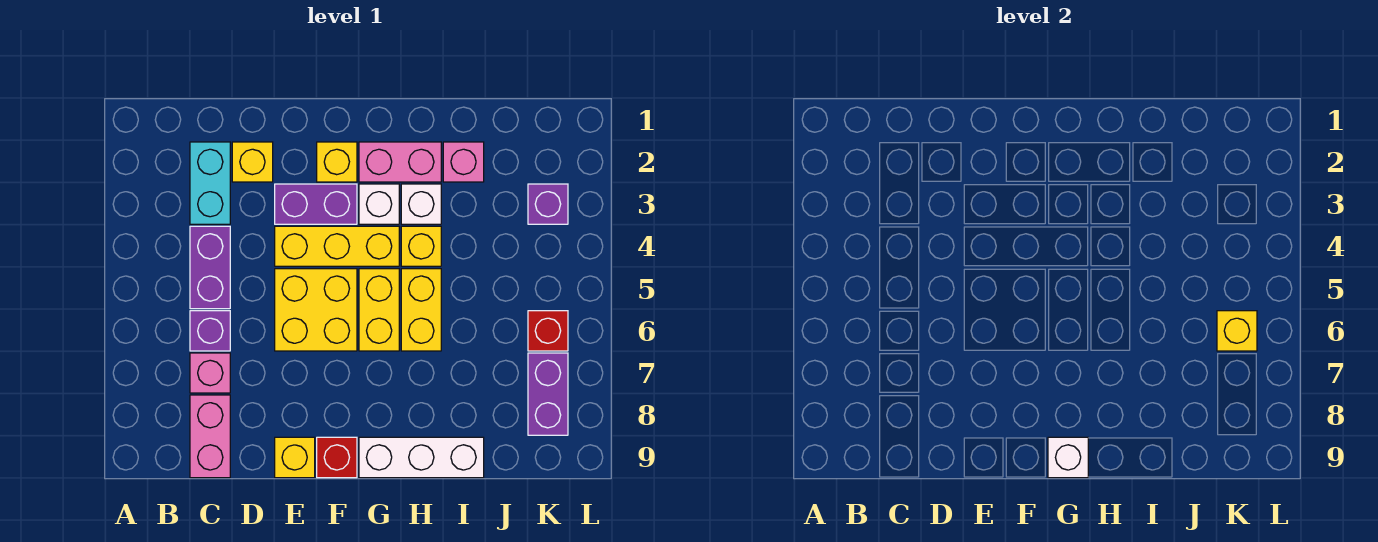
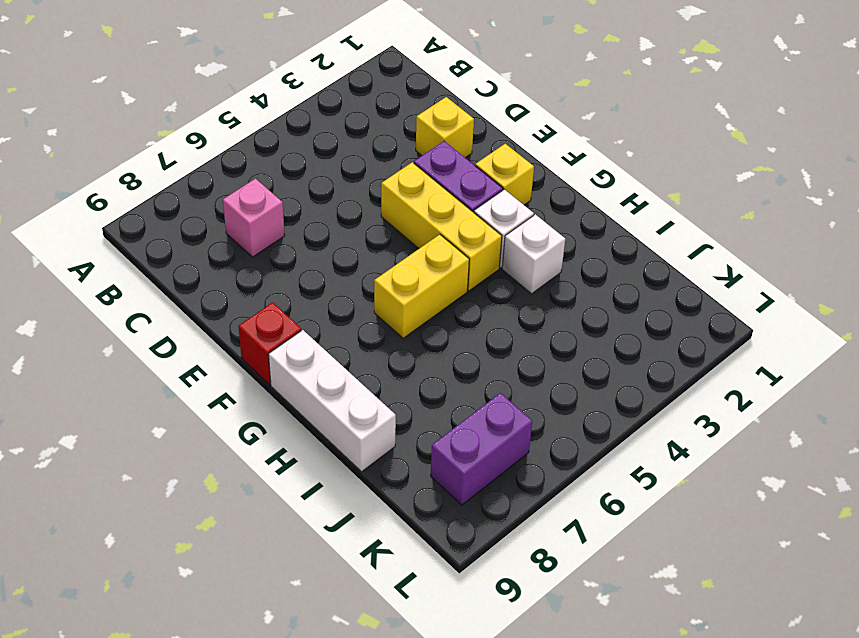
none -> cyan 1x2 brick [190,142,230,224]
none -> purple 1x2 brick [190,226,230,309]
none -> purple 1x1 brick [190,311,230,351]

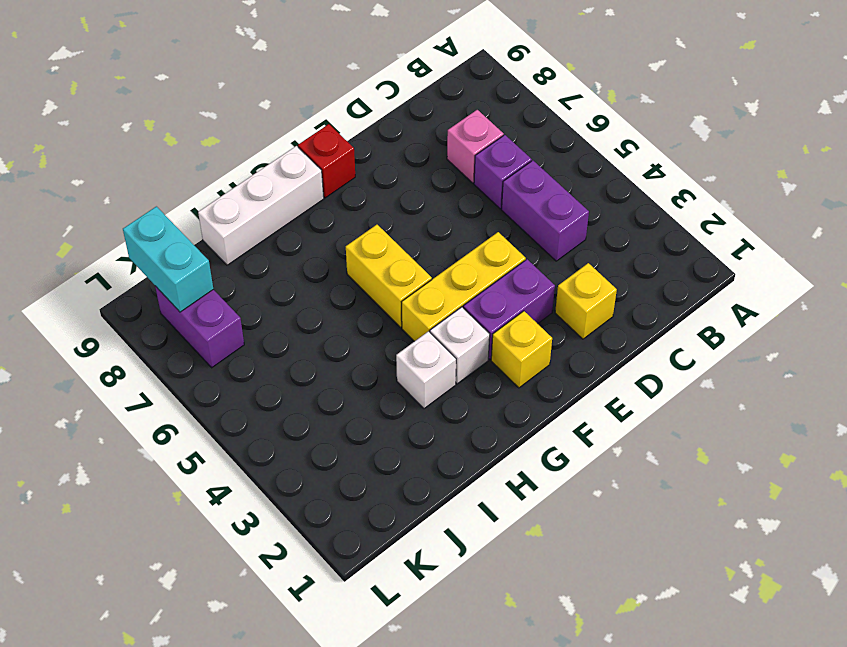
cyan 1x2 brick [123,206,213,312] -> cyan 1x2 brick moved to [190,142,230,224]
none -> pink 1x2 brick [190,395,230,478]
none -> yellow 2x2 brick [275,269,357,351]
none -> yellow 1x1 brick [275,437,315,478]

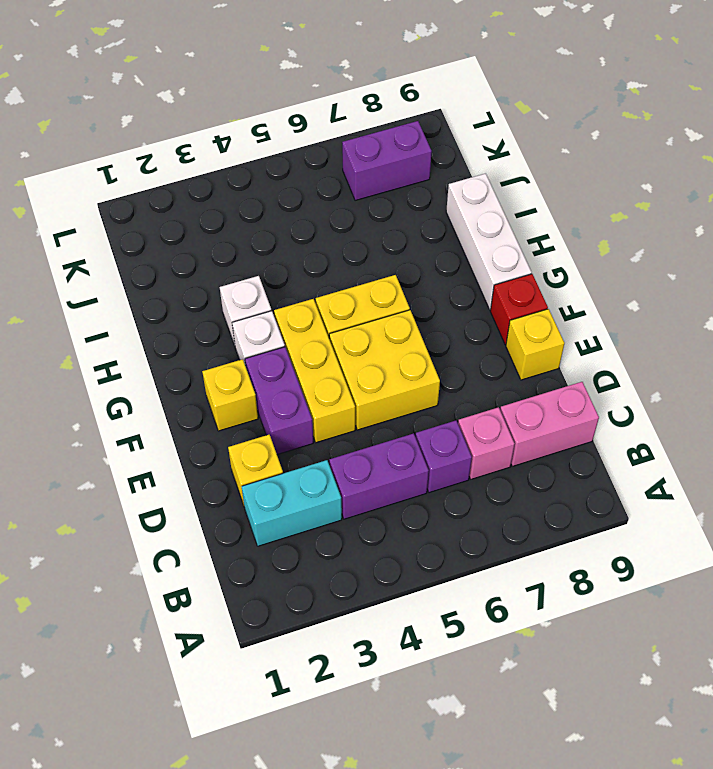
none -> pink 1x2 brick [359,142,441,182]
none -> yellow 1x1 brick [401,226,441,266]
none -> yellow 1x2 brick [401,269,441,351]

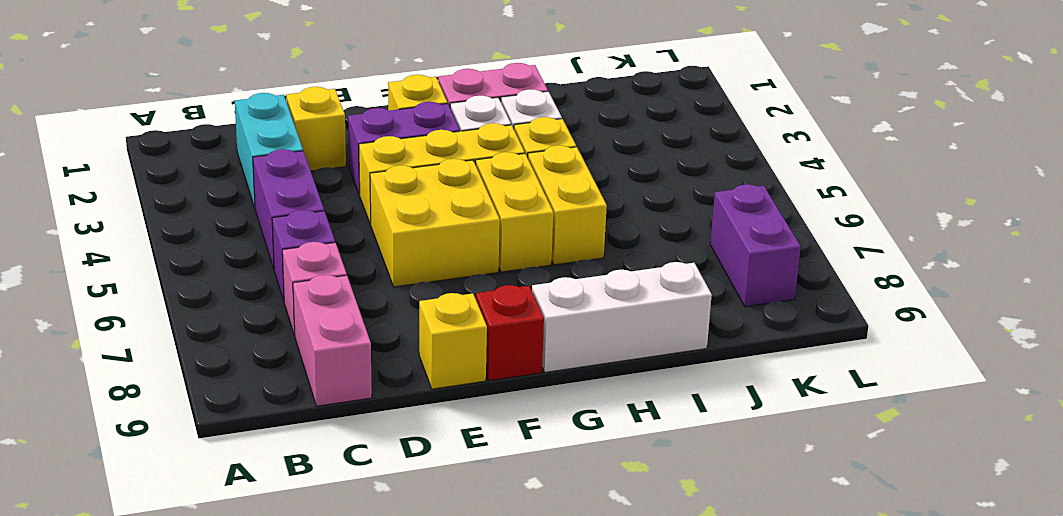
none -> pink 1x1 brick [443,142,484,182]
none -> purple 1x1 brick [528,184,568,224]
none -> red 1x1 brick [528,311,568,351]

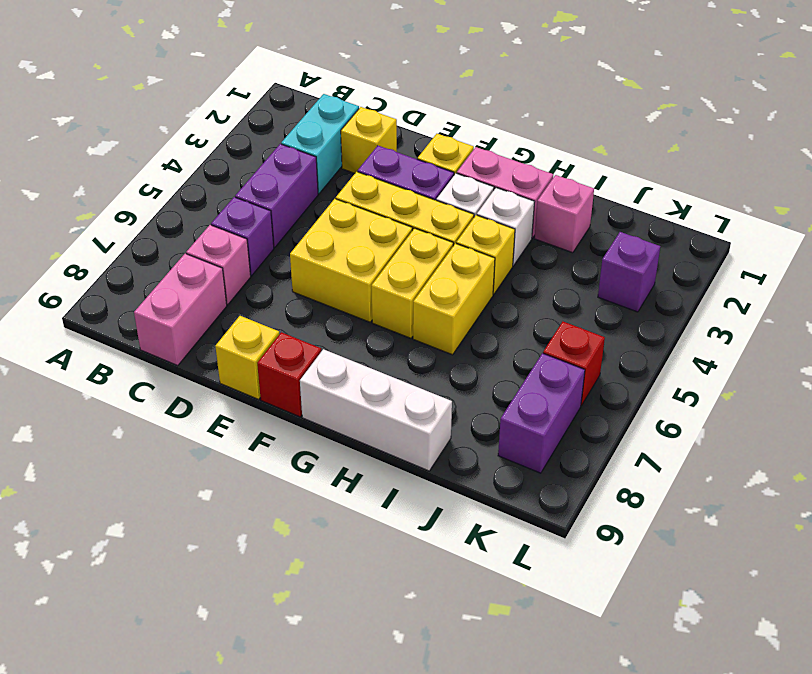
none -> white 1x1 brick [1048,437,1088,478]
none -> yellow 1x1 brick [1217,311,1257,351]

